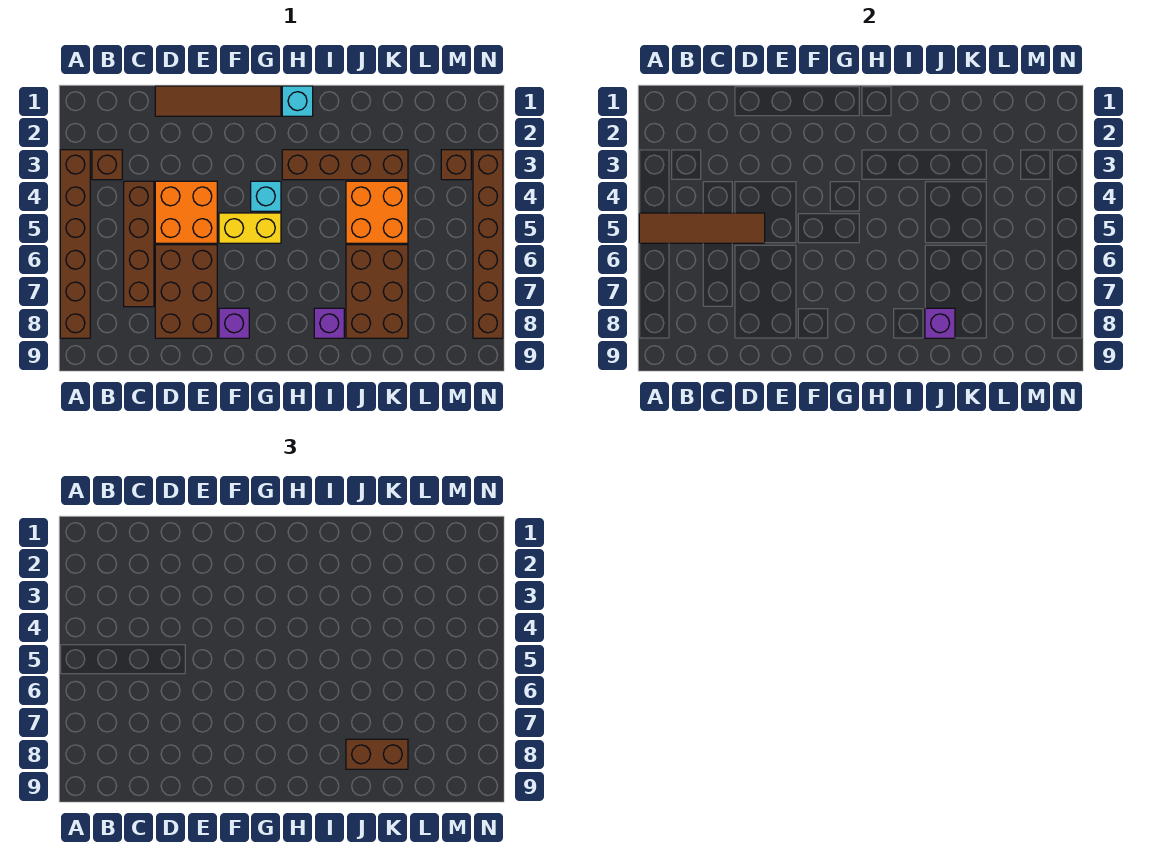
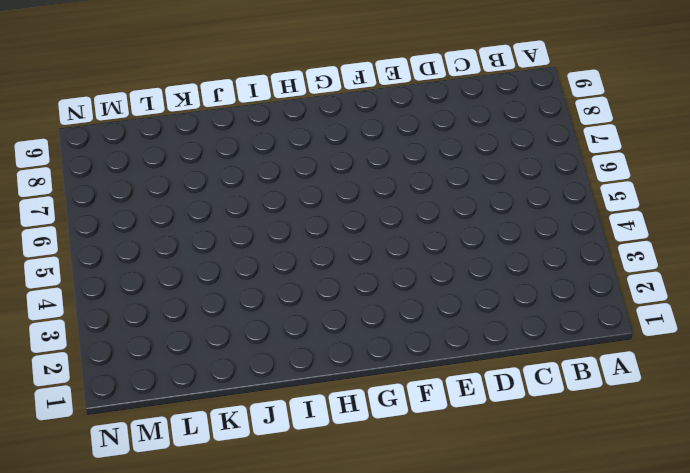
none -> brown 1x6 brick [60,150,90,338]
none -> brown 1x1 brick [92,150,122,180]
none -> brown 1x4 brick [124,181,154,307]

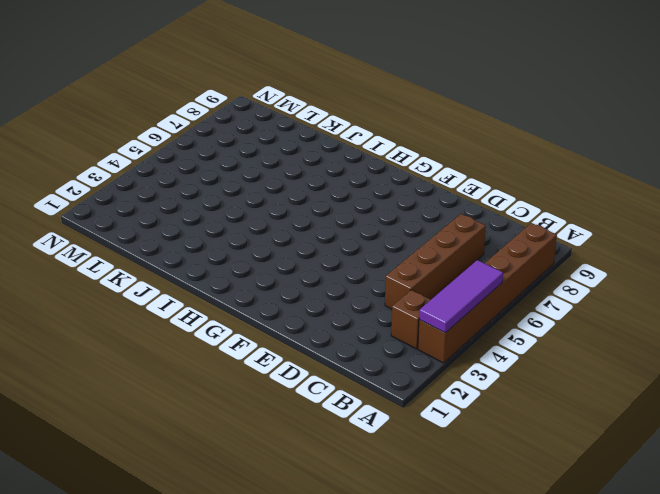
purple 1x3 tile [419,260,503,333] -> brown 1x4 tile [639,213,765,243]
none -> brown 1x4 tile [155,86,281,116]
none -> orange 2x2 brick [155,181,217,243]
none -> brown 2x3 brick [155,245,217,338]

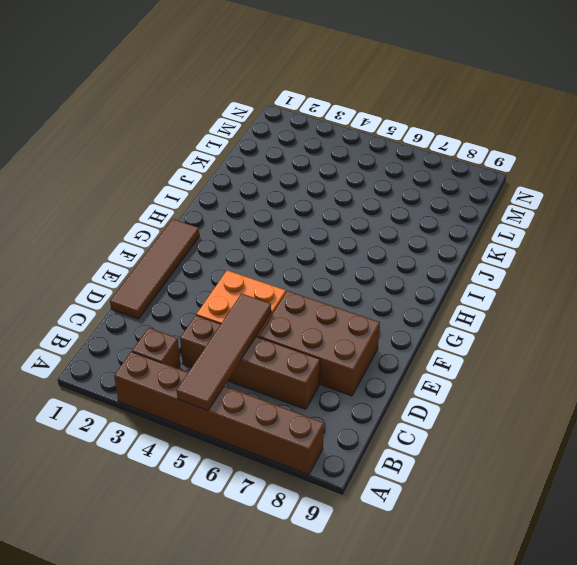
none -> yellow 1x2 brick [219,213,281,243]
none -> purple 1x1 brick [219,308,249,338]
none -> cyan 1x1 brick [251,181,281,211]

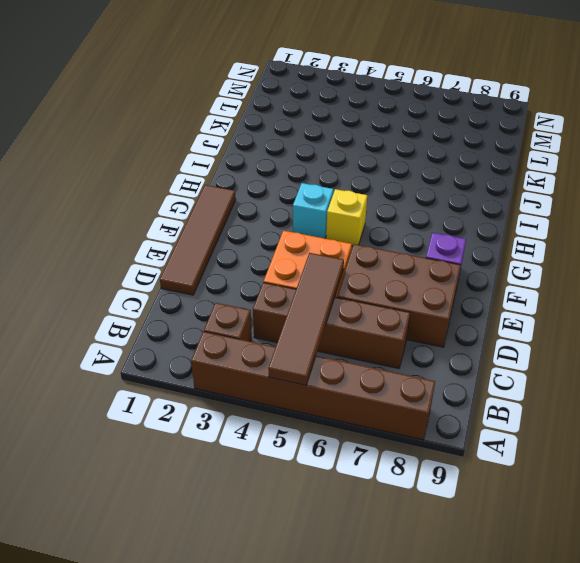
yellow 1x1 brick [326,189,367,246] -> yellow 1x2 brick [219,213,281,243]
none -> cyan 1x1 brick [282,86,313,116]
none -> brown 1x4 brick [282,150,408,180]
none -> purple 1x1 brick [314,308,344,338]

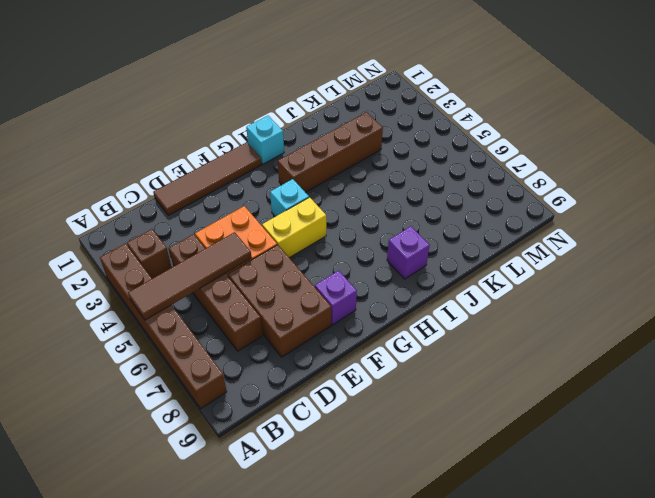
none -> orange 2x2 brick [346,181,408,243]
none -> brown 2x3 brick [346,245,408,338]
none -> brown 1x1 brick [441,150,471,180]

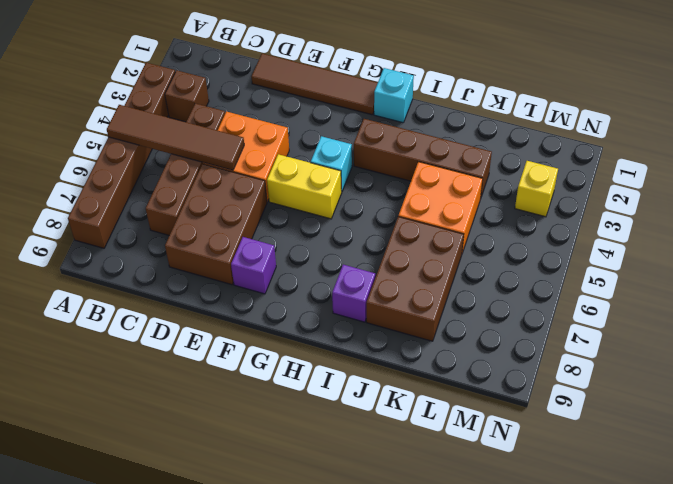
yellow 1x1 brick [515,161,558,217] -> brown 1x1 brick [441,150,471,180]
none -> brown 1x6 brick [473,150,503,338]
none -> purple 1x1 brick [925,308,955,338]
none -> brown 1x2 brick [346,739,408,769]

